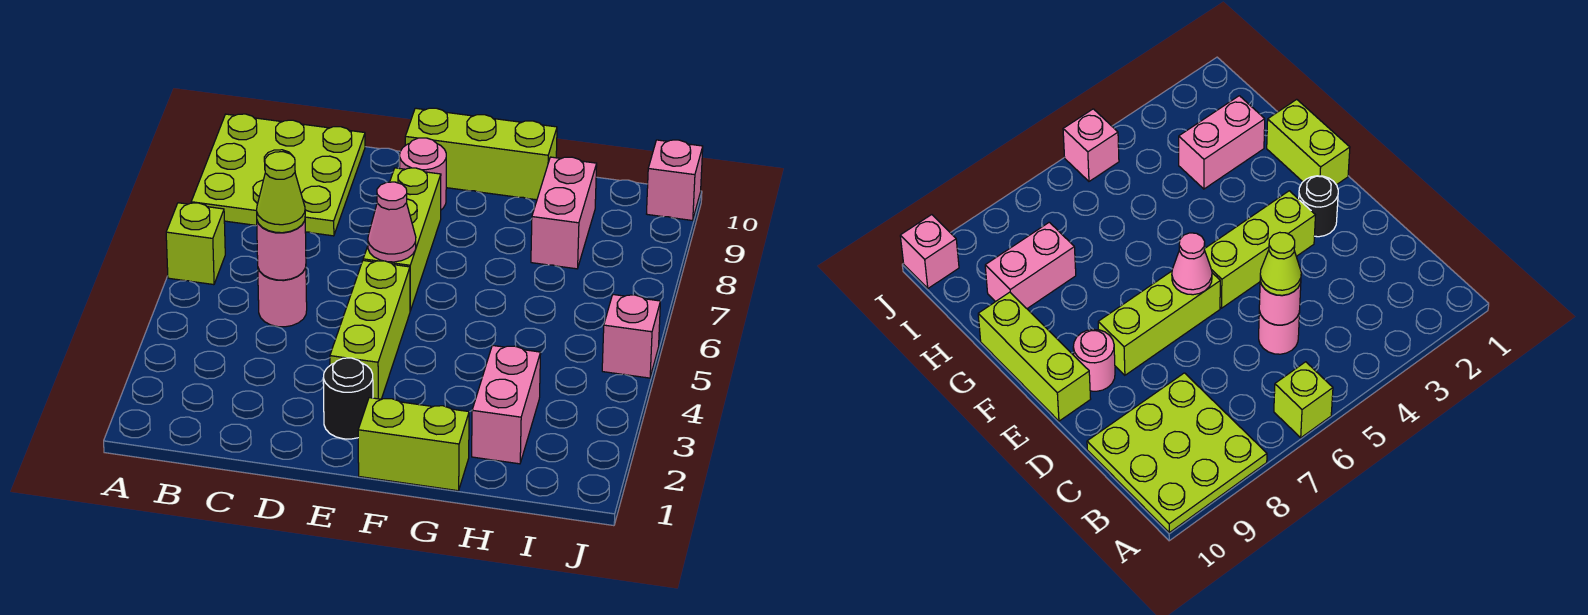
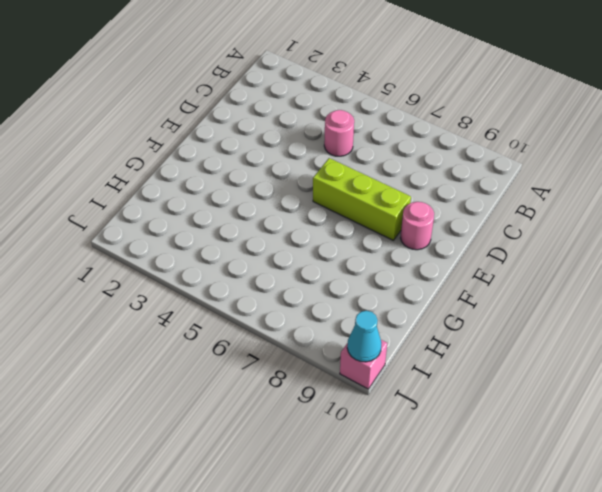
cyan 1x1 cone [347,311,382,362] -> none
none -> lime 1x1 brick [166,203,225,285]
none -> lime 3x3 plate [191,114,365,236]
none -> black 1x1 round brick [323,358,373,439]

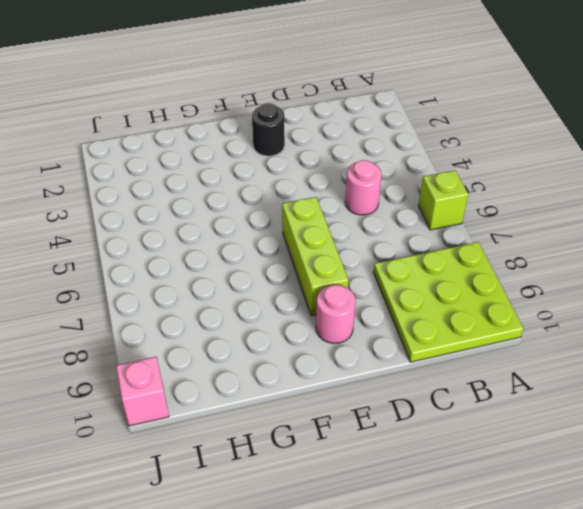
none -> lime 1x3 brick [330,261,410,399]
none -> lime 1x3 brick [405,108,557,200]
none -> lime 1x2 brick [358,398,469,491]

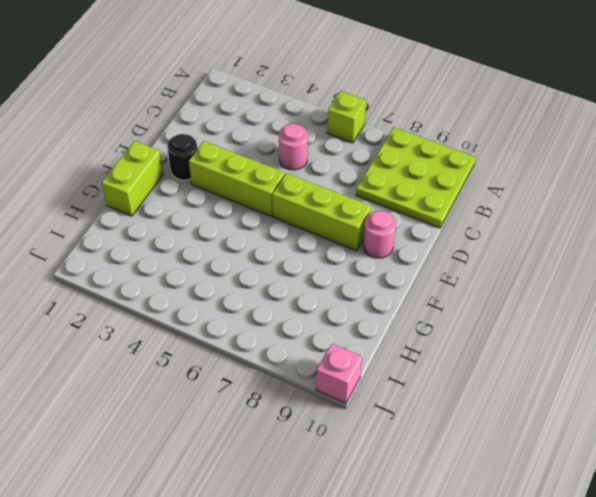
none -> lime 1x3 brick [405,108,557,200]
none -> pink 1x2 brick [472,345,541,464]
none -> pink 1x2 brick [531,157,597,269]

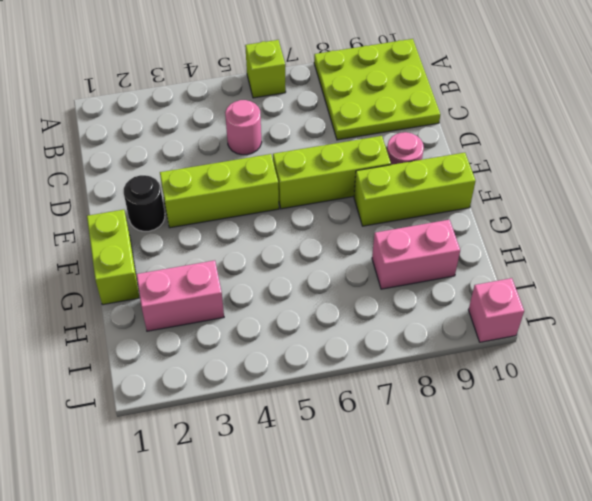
lime 1x3 brick [354,153,475,226] -> lime 1x3 brick turned to [405,108,557,200]
none -> pink 1x1 brick [602,295,660,378]
none -> pink 1x1 round brick [257,221,306,280]
none -> pink 1x1 cone [368,182,416,262]

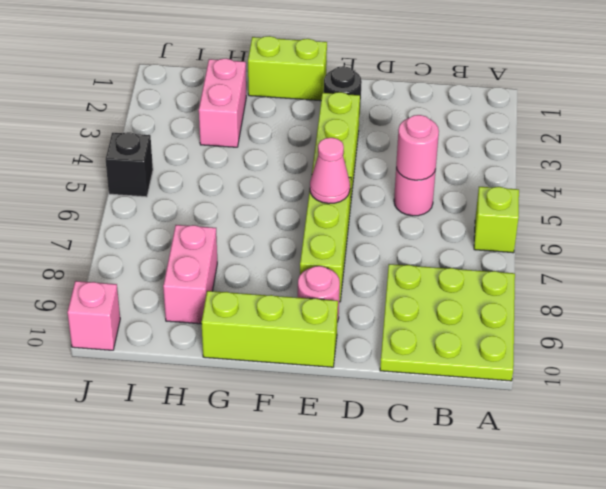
black 1x1 brick [105,132,153,197] -> pink 1x1 brick [602,295,660,378]
none -> lime 1x1 cone [257,152,305,233]

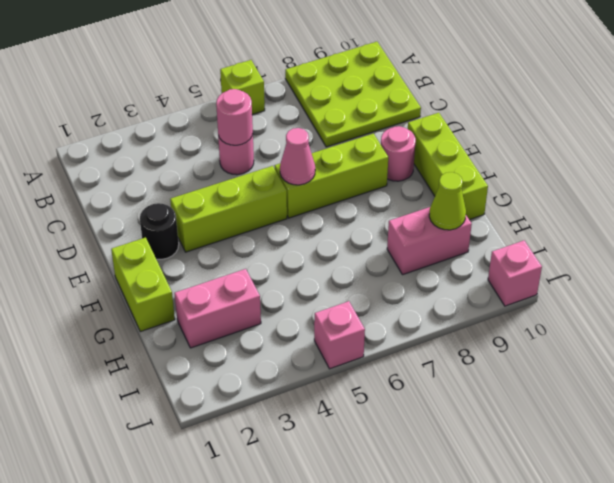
lime 1x1 cone [429,172,466,230] -> lime 1x1 cone moved to [257,152,305,233]

